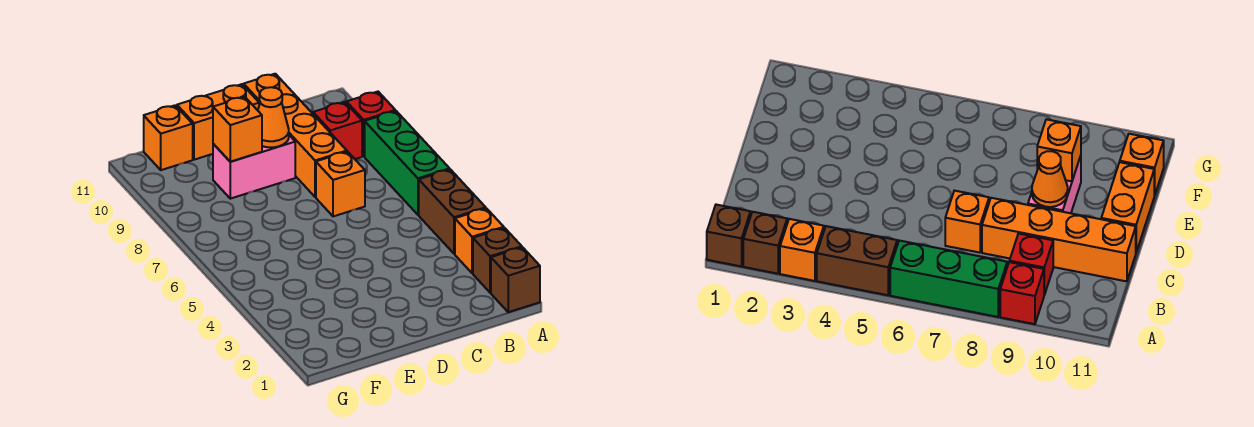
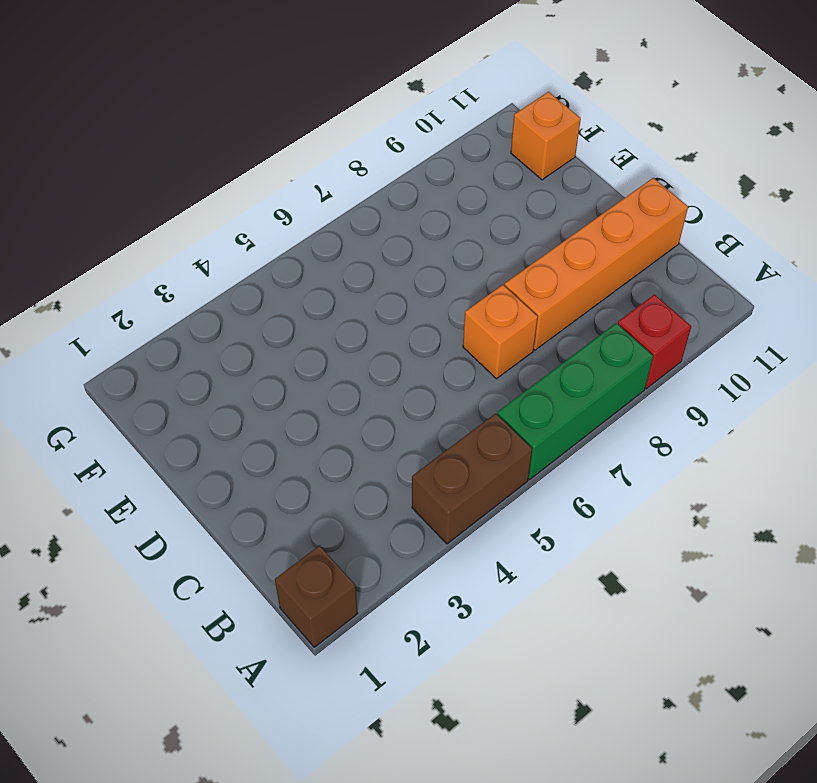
none -> brown 1x1 brick [473,228,522,293]
none -> orange 1x1 brick [455,208,504,273]
none -> red 1x1 brick [313,102,362,159]

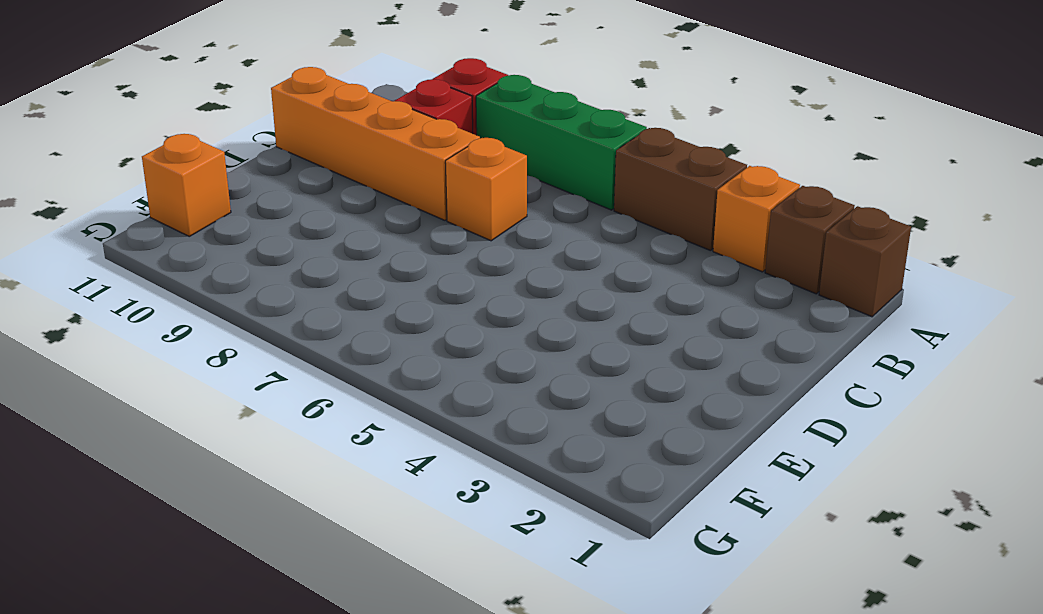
none -> pink 1x2 brick [213,135,295,199]
none -> orange 1x2 brick [177,84,259,160]
none -> orange 1x1 cone [258,87,289,147]

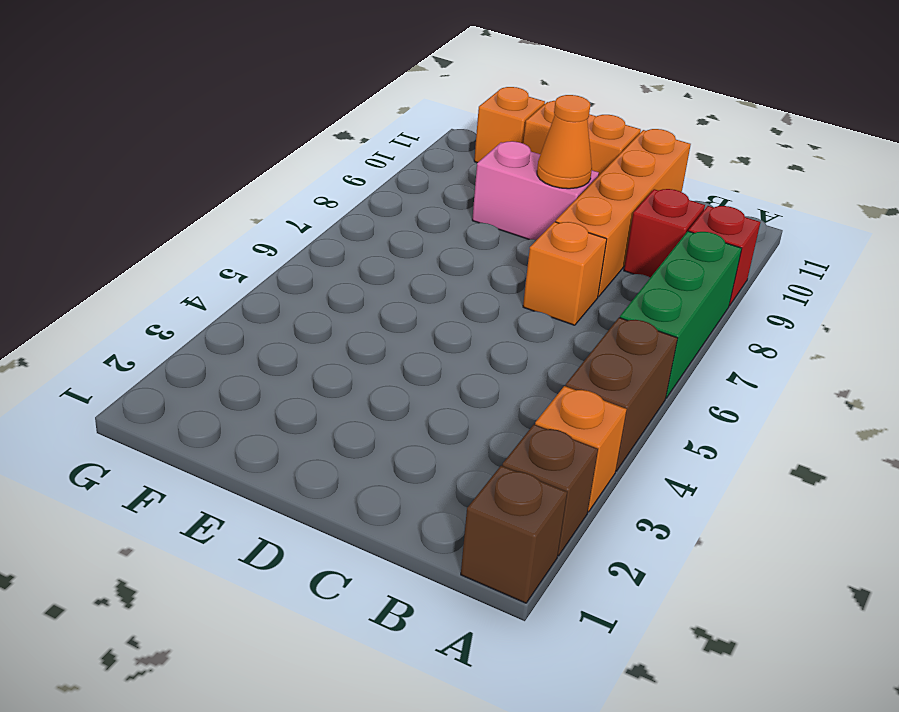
none -> orange 1x1 brick [213,97,262,162]

